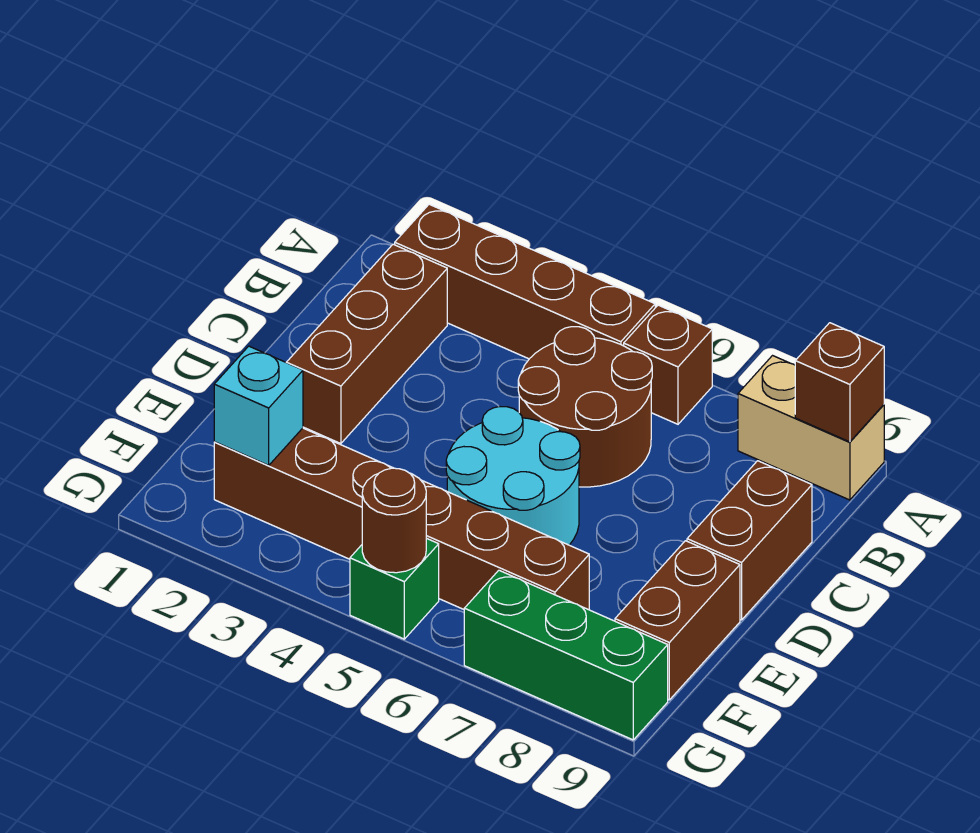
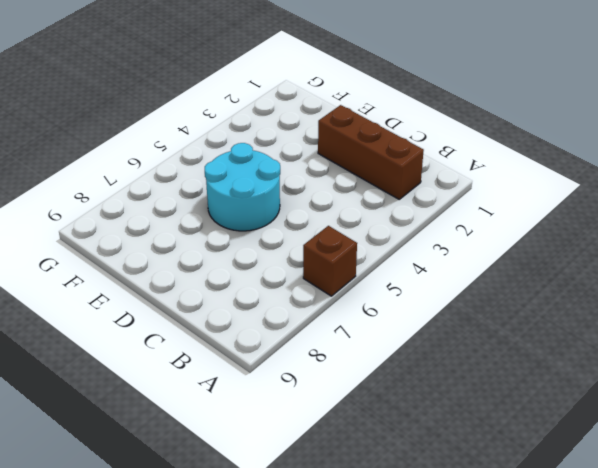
none -> brown 1x4 brick [395,204,655,359]
none -> tan 1x2 brick [738,356,884,500]
none -> brown 2x2 round brick [518,327,652,487]

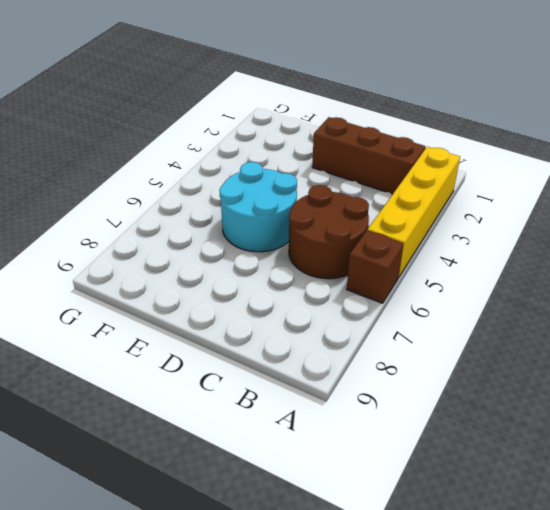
yellow 1x4 brick [367,147,460,278] -> brown 1x4 brick [395,204,655,359]
none -> tan 1x2 brick [738,356,884,500]
none -> brown 1x2 brick [687,461,812,620]
none -> brown 1x2 brick [615,541,740,700]

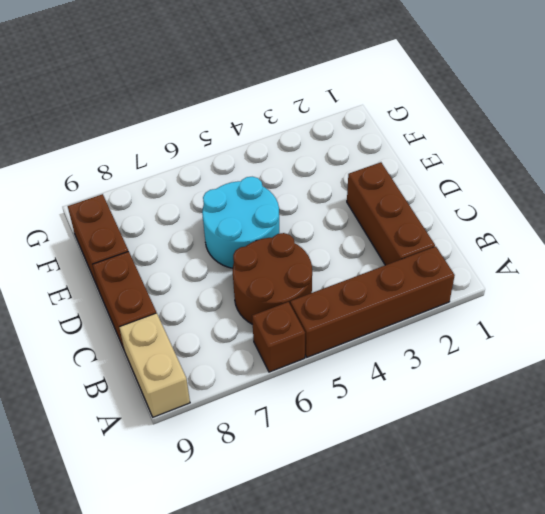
tan 1x2 brick [119,313,190,417] -> tan 1x2 brick turned to [738,356,884,500]
none -> brown 1x6 brick [214,428,589,610]
none -> green 1x1 brick [350,538,439,639]
none -> green 1x3 brick [464,570,668,740]

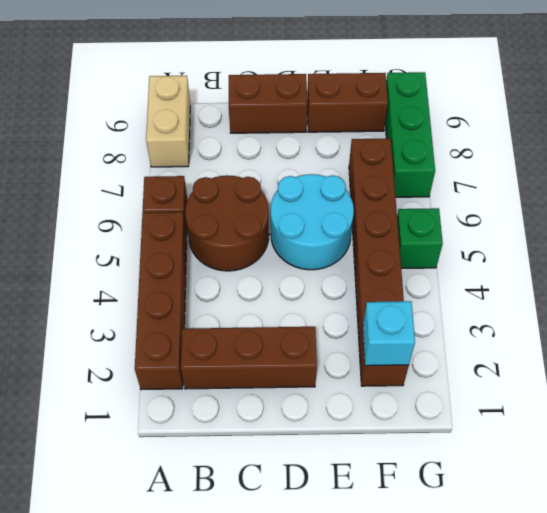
none -> brown 1x1 brick [795,323,884,442]
none -> brown 1x1 round brick [362,468,426,573]

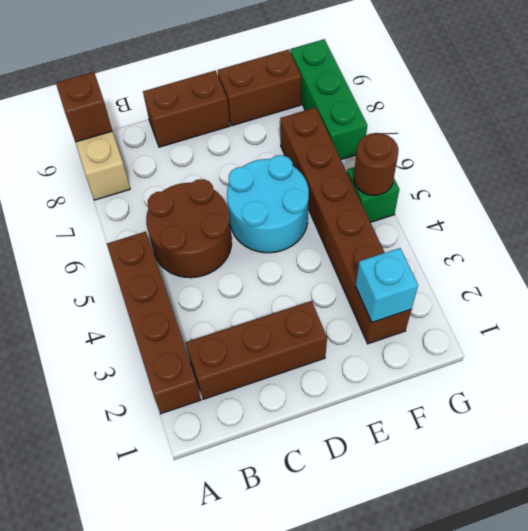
none -> brown 1x1 brick [624,305,712,424]

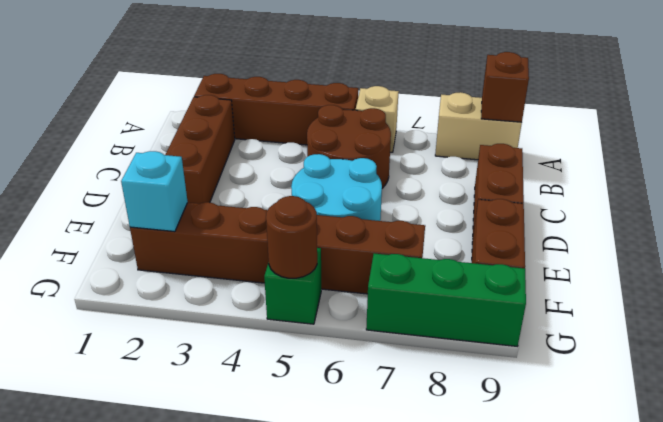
tan 1x1 brick [356,86,399,152] -> brown 1x1 brick [624,305,712,424]

